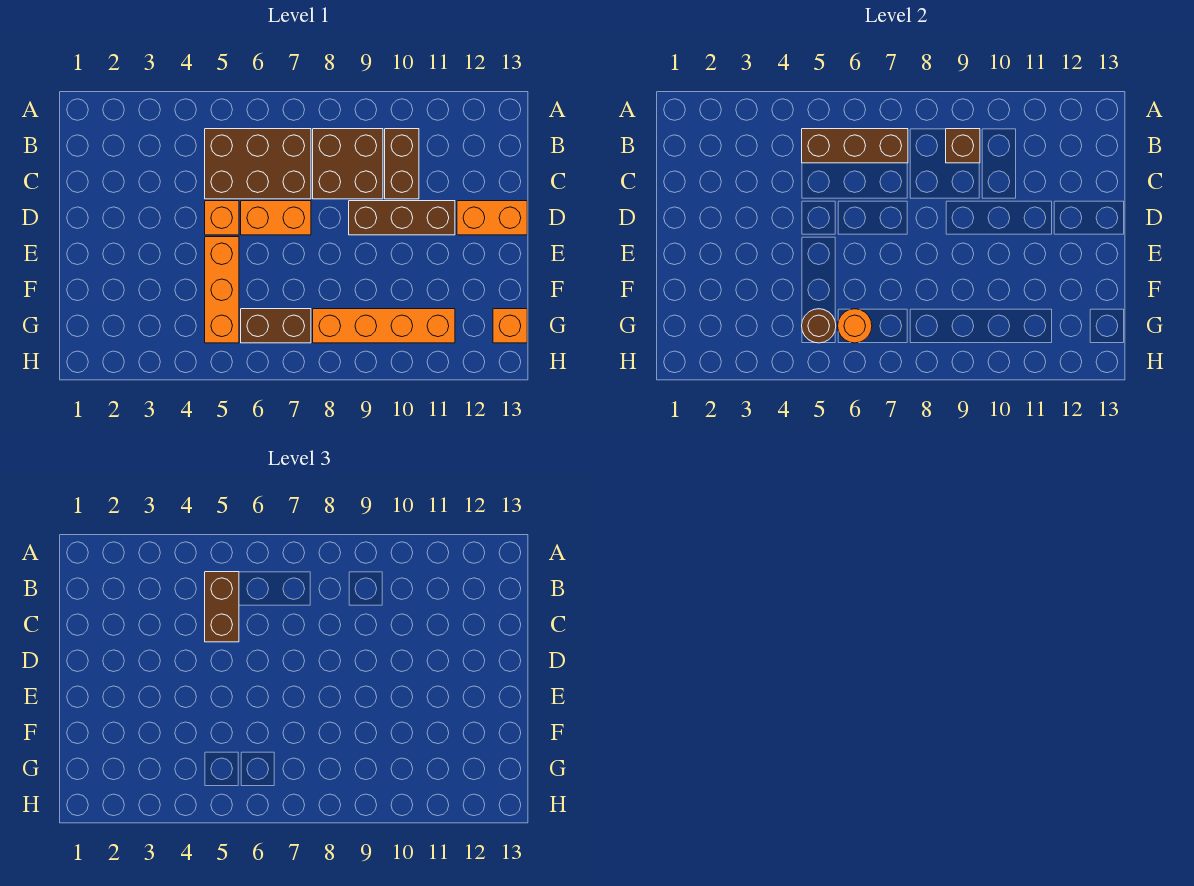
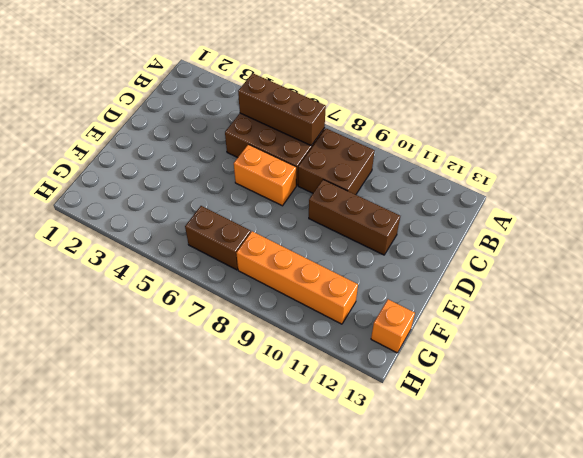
none -> brown 1x2 brick [385,129,419,199]
none -> orange 1x1 brick [205,201,239,235]
none -> orange 1x2 brick [457,201,527,235]

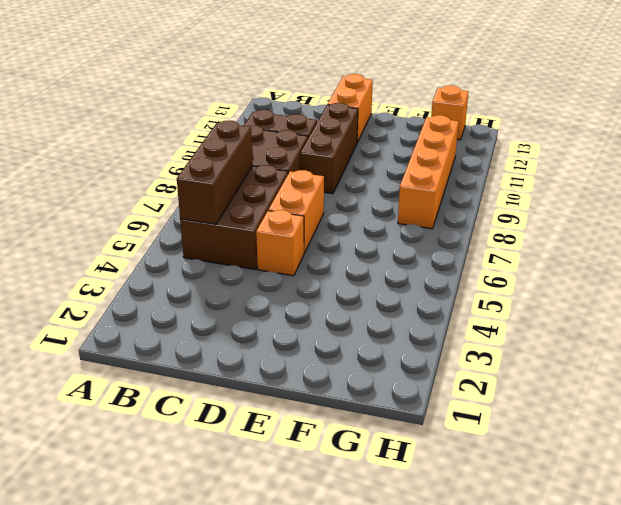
none -> orange 1x3 brick [205,237,239,343]
none -> brown 1x2 brick [241,309,311,343]
none -> brown 1x1 brick [946,129,980,163]

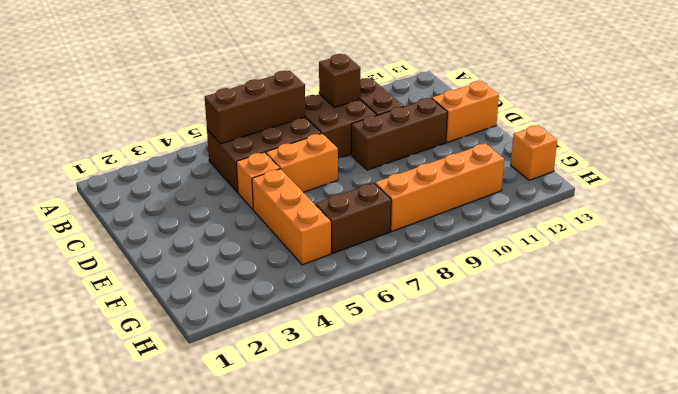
none -> brown 1x1 round brick [802,309,836,343]
none -> orange 1x1 round brick [838,309,872,343]
none -> brown 1x2 brick [205,572,239,642]

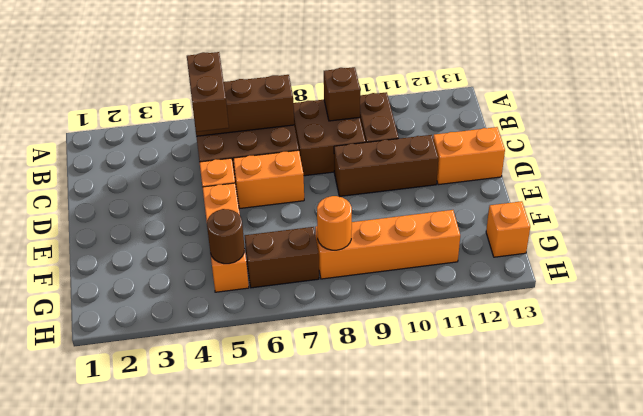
orange 1x1 round brick [317,196,352,250] -> orange 1x1 round brick moved to [838,309,872,343]

